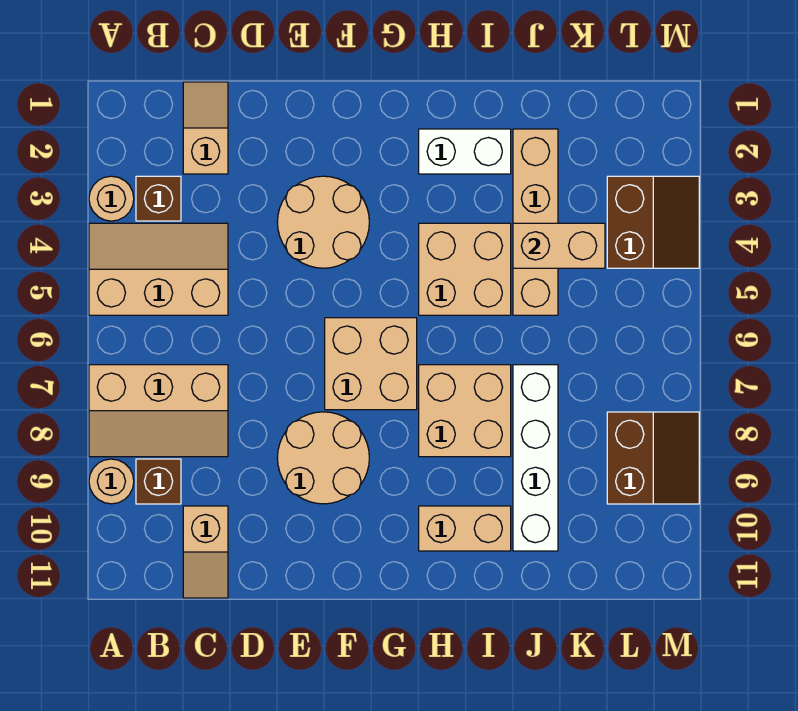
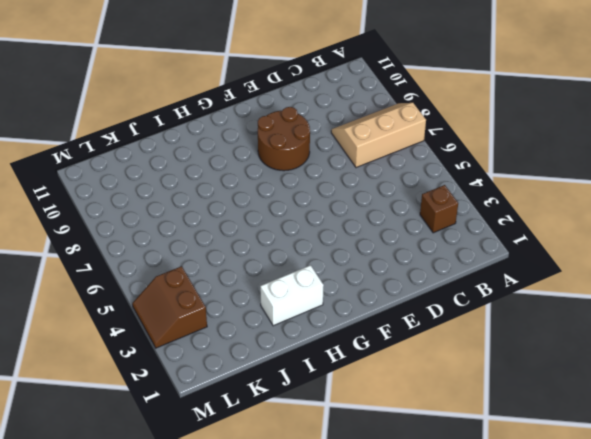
brown 2x2 round brick [258,107,310,171] -> tan 2x2 round brick [277,412,369,504]
none -> tan 1x1 round brick [89,176,134,221]
none -> tan 2x3 slope [89,223,228,315]
none -> tan 1x1 round brick [89,459,134,504]

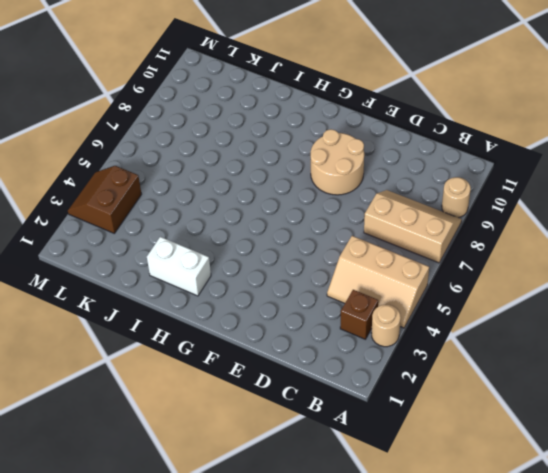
none -> brown 1x1 brick [136,459,181,504]
none -> tan 1x2 slope [183,82,228,174]
none -> tan 1x2 slope [183,506,228,598]

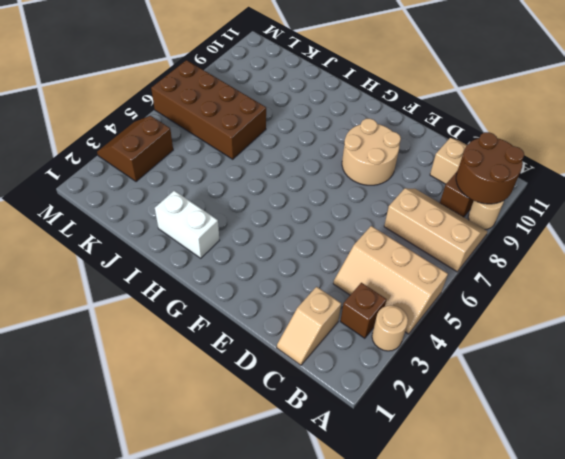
brown 2x2 round brick [456,132,524,204] -> none
brown 2x4 brick [151,60,266,159] -> white 1x4 brick [513,365,558,551]
none -> tan 2x2 round brick [277,176,369,268]
none -> tan 2x2 brick [325,318,417,410]
none -> tan 2x2 brick [419,223,511,315]

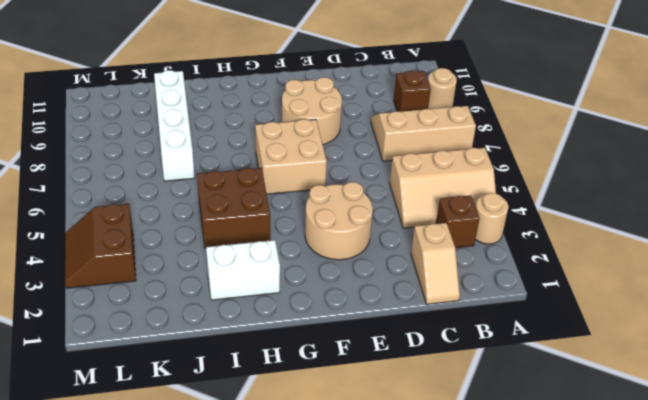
brown 2x2 brick [197,168,270,248] -> tan 2x2 brick [419,223,511,315]
none -> tan 1x2 slope [183,506,228,598]
none -> tan 2x2 brick [419,365,511,457]
none -> tan 1x2 brick [419,506,511,551]

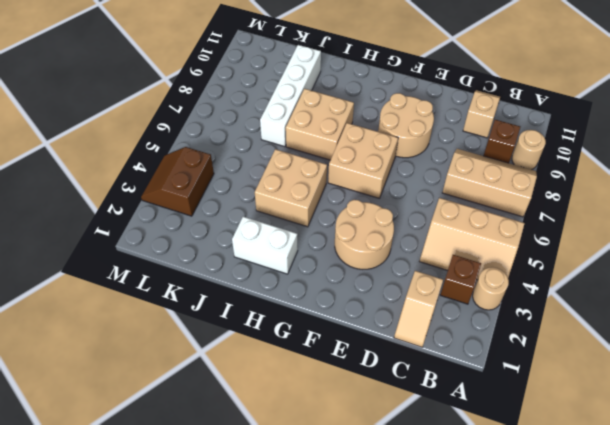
none -> tan 1x2 brick [419,506,511,551]
none -> tan 1x4 brick [513,129,558,315]
none -> brown 2x2 slope [607,412,699,504]

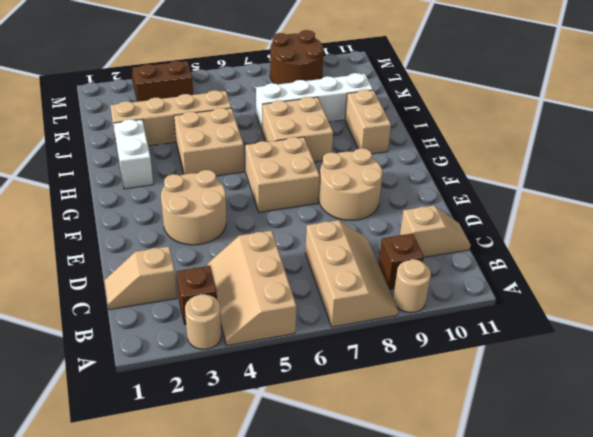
brown 2x2 round brick [270,30,324,84] -> brown 2x2 slope [607,412,699,504]
none -> tan 1x2 brick [513,223,605,268]

